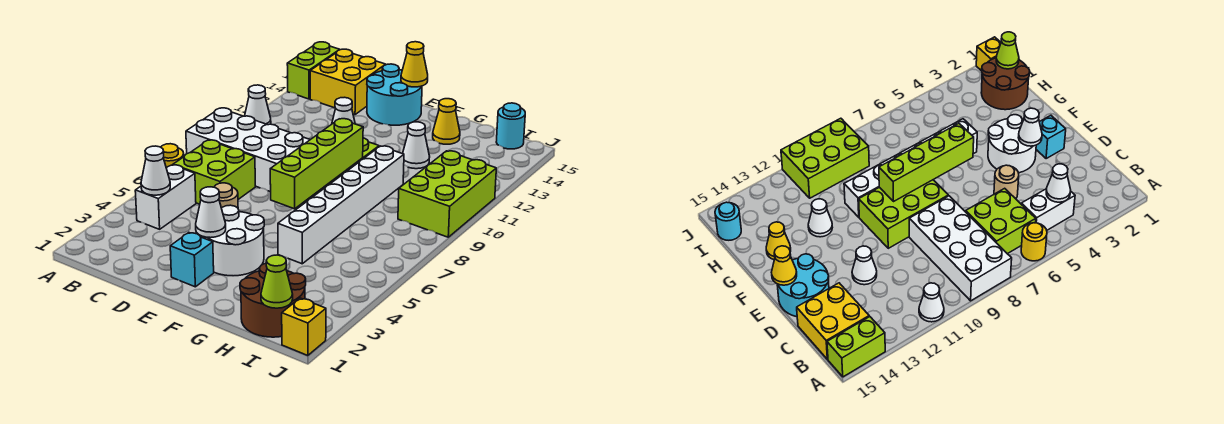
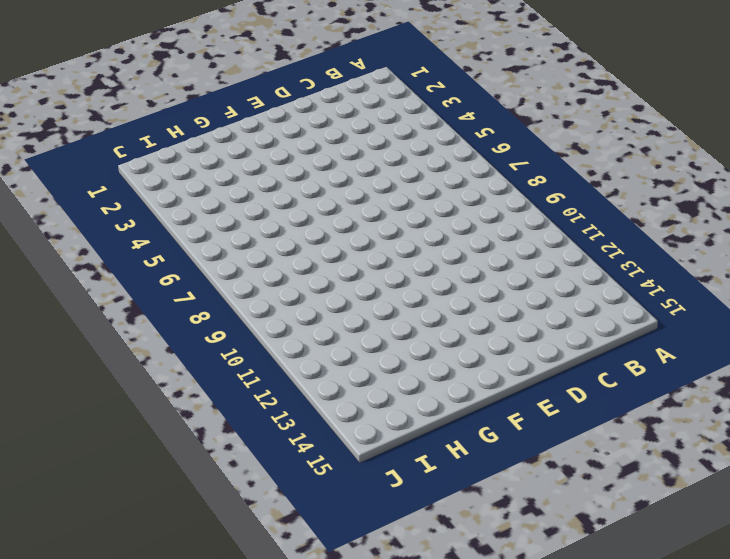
none -> yellow 1x1 round brick [161,144,184,168]
none -> white 2x4 brick [186,108,310,192]
none -> white 1x1 cone [245,85,271,125]

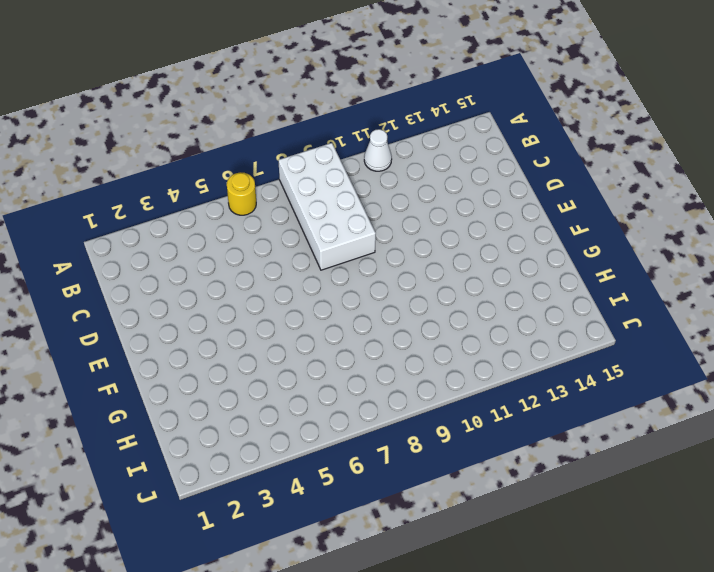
none -> lime 1x2 brick [287,42,339,99]
none -> white 1x2 brick [135,165,196,229]
none -> lime 2x2 brick [173,140,255,204]

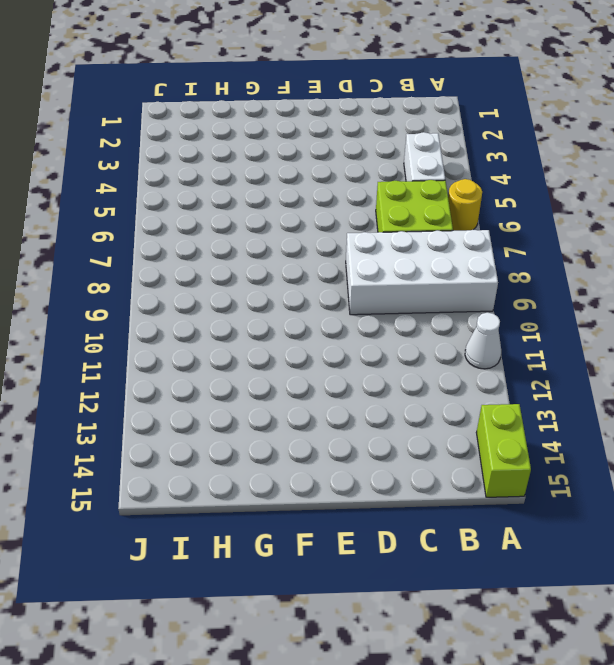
none -> yellow 2x2 brick [310,49,386,115]
none -> tan 1x1 round brick [215,183,238,208]
none -> white 1x1 cone [332,97,355,124]

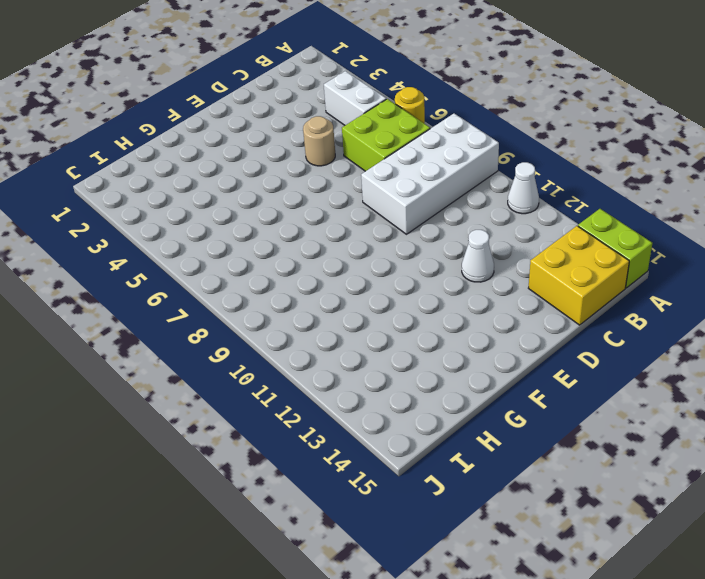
none -> cyan 2x2 round brick [367,64,422,125]
none -> cyan 1x1 brick [170,233,214,287]
none -> white 2x2 round brick [202,205,264,276]

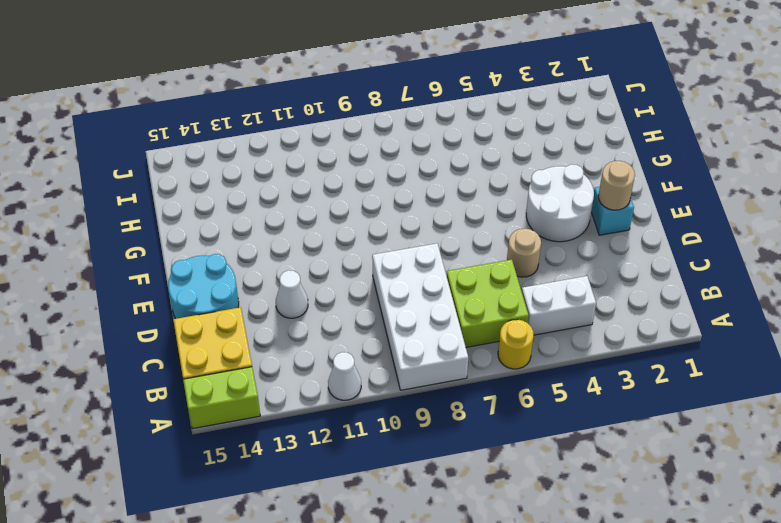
tan 1x1 round brick [598,161,635,210] -> none
none -> lime 2x3 brick [859,180,948,248]
none -> white 1x6 brick [278,146,404,264]
none -> white 1x1 cone [403,122,430,169]

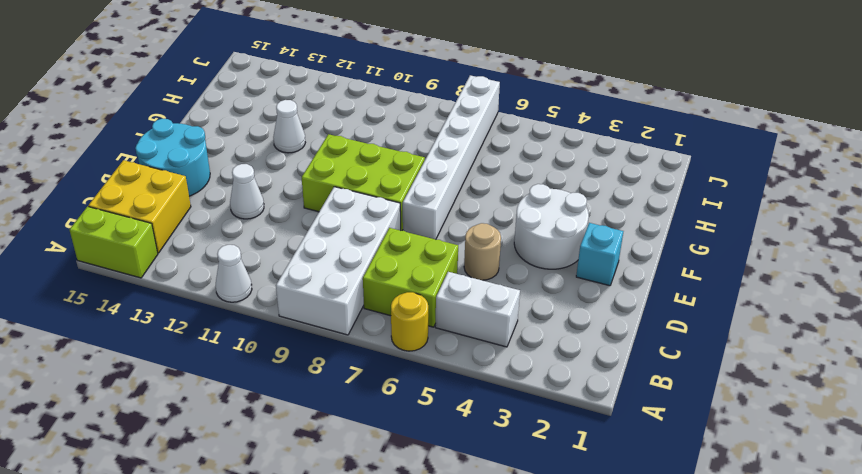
white 1x6 brick [403,75,500,240] -> white 1x6 brick turned to [278,146,404,264]
none -> yellow 1x1 cone [433,99,460,144]
none -> brown 2x2 round brick [240,263,306,337]
none -> lime 2x3 brick [398,151,496,237]

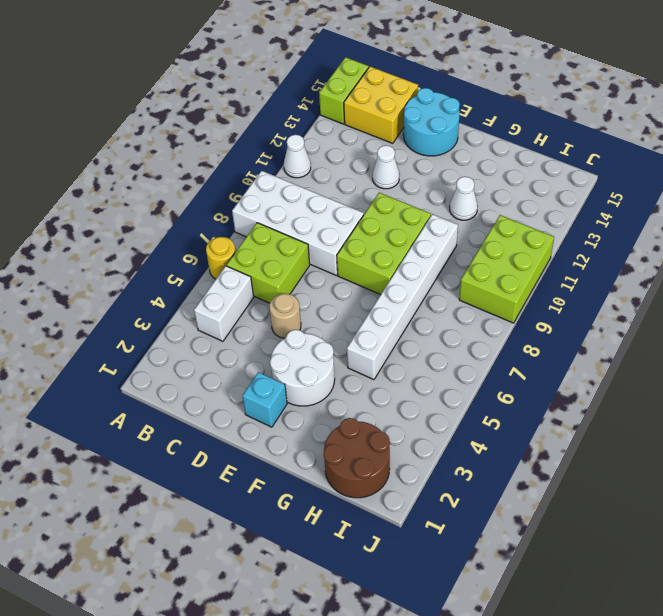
none -> yellow 1x1 cone [433,99,460,144]
none -> cyan 1x1 round brick [496,103,525,149]
none -> yellow 1x1 brick [282,298,326,356]

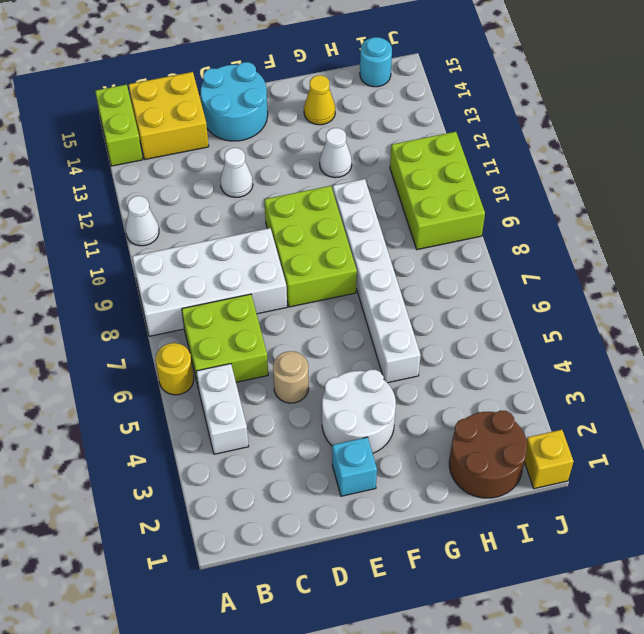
none -> white 1x1 cone [141,146,170,195]
none -> white 1x1 cone [196,187,226,238]
none -> yellow 1x1 cone [401,42,428,87]

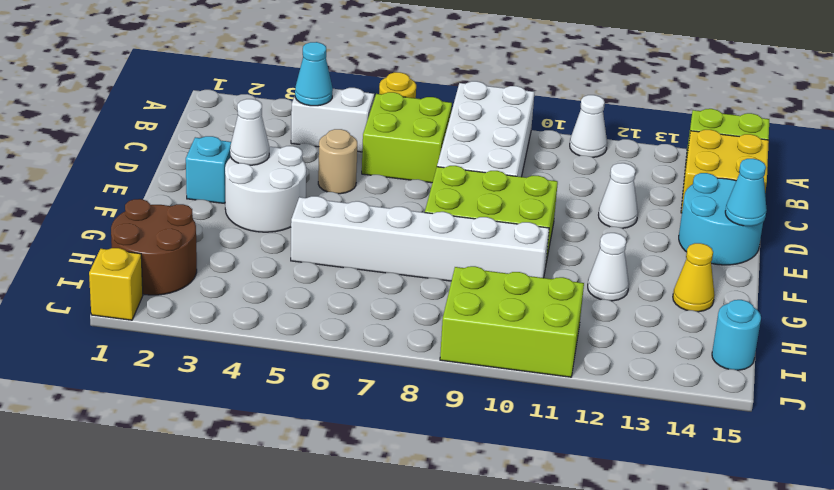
cyan 1x1 cone [295,42,333,106] -> white 1x1 cone [141,146,170,195]
cyan 1x1 cone [725,159,767,226] -> yellow 1x1 cone [401,42,428,87]
none -> lime 1x4 brick [270,119,363,209]
none -> lime 1x1 cone [261,255,293,308]

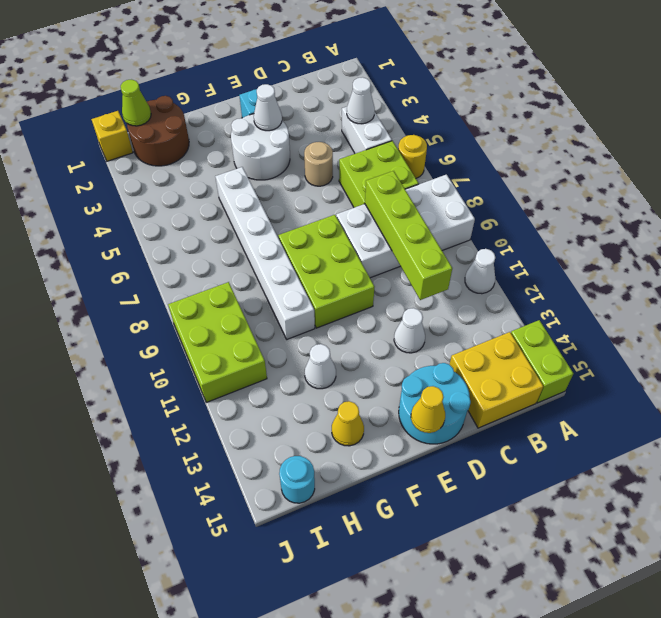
lime 1x4 brick [365,171,452,300] -> lime 1x4 brick moved to [270,119,363,209]

